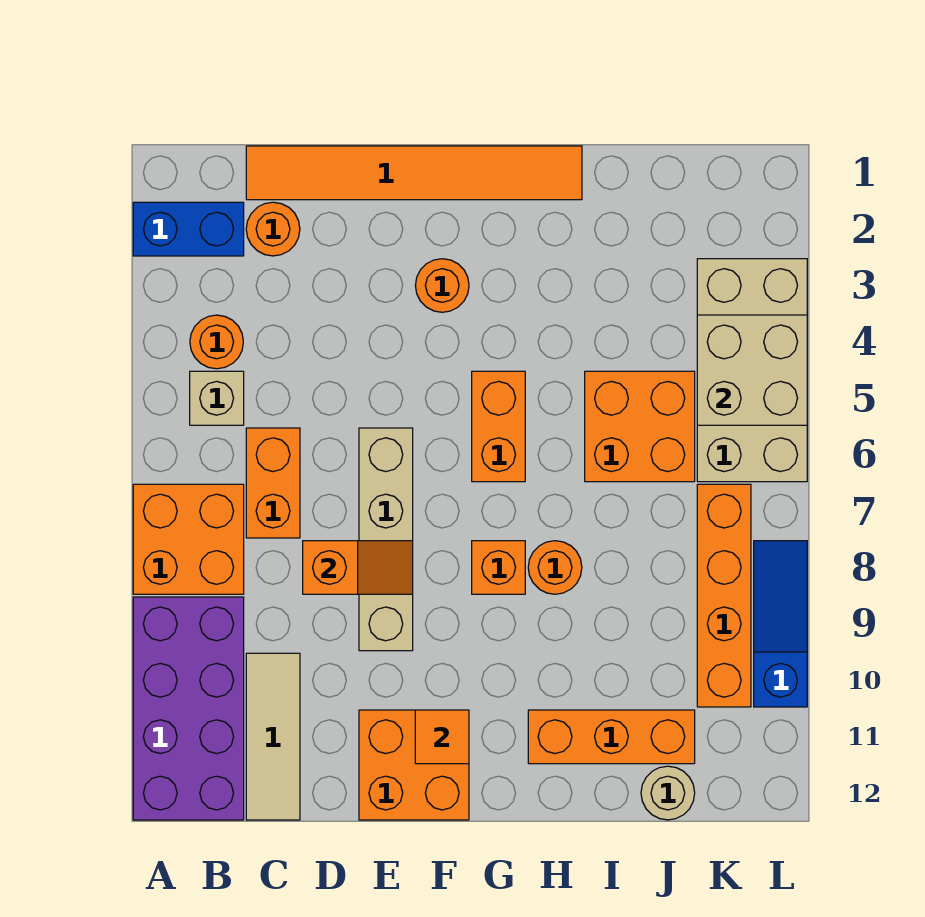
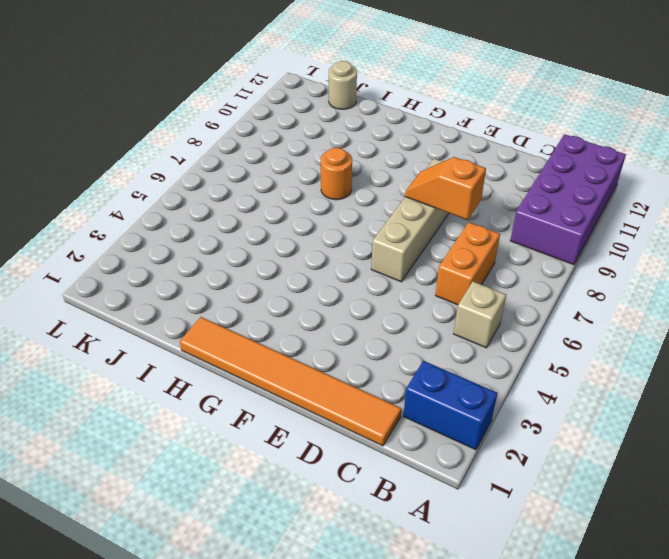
none -> orange 2x2 brick [133,484,244,594]
none -> orange 1x1 round brick [190,315,243,369]
none -> orange 1x1 round brick [246,202,300,256]

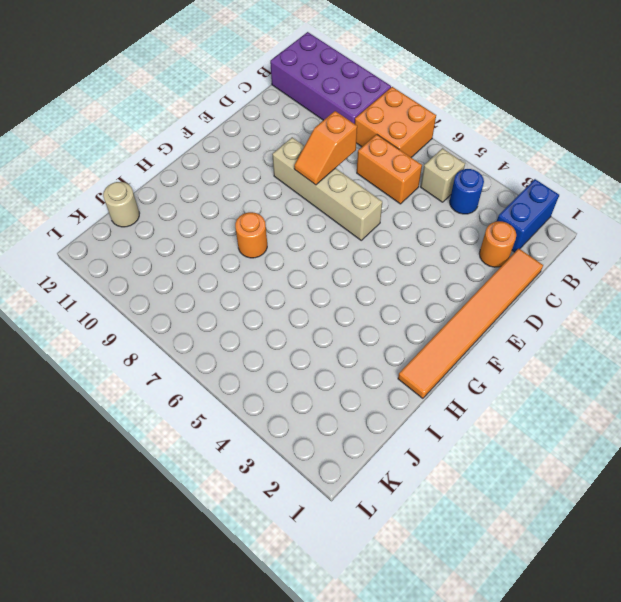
blue 1x1 round brick [450,169,484,214] -> orange 1x1 round brick [190,315,243,369]
none -> tan 1x3 tile [246,653,300,820]
none -> orange 2x2 brick [359,710,469,820]
none -> orange 1x1 round brick [415,259,469,312]

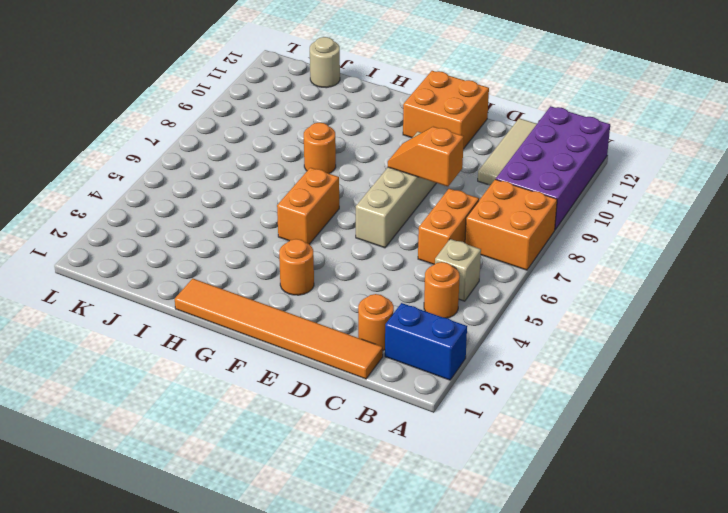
none -> orange 1x1 brick [472,541,525,594]
none -> orange 1x3 brick [528,710,695,764]
none -> orange 2x2 brick [585,371,695,482]

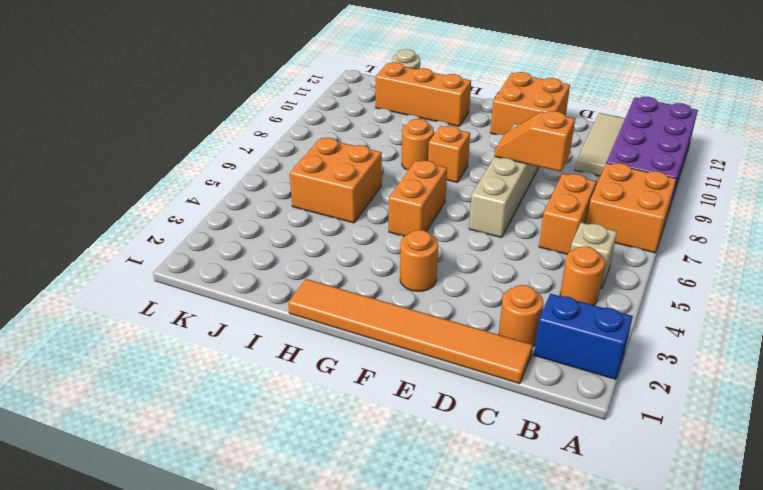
none -> tan 2x4 brick [697,259,807,482]
none -> orange 1x4 brick [697,484,751,707]
none -> blue 1x3 slope [754,541,807,707]

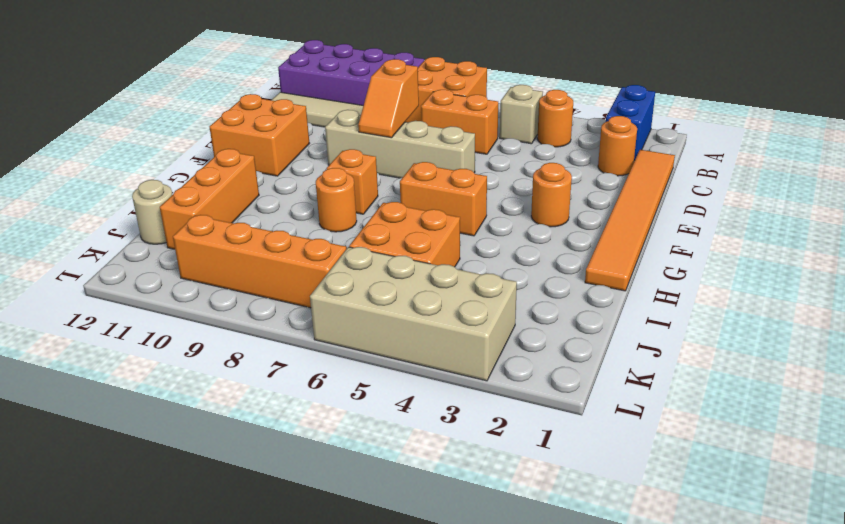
none -> blue 1x3 slope [754,541,807,707]
none -> orange 1x1 tile [415,710,469,764]
none -> tan 2x2 brick [697,315,807,425]

